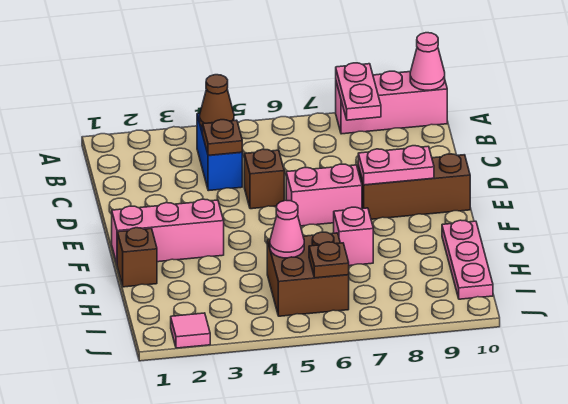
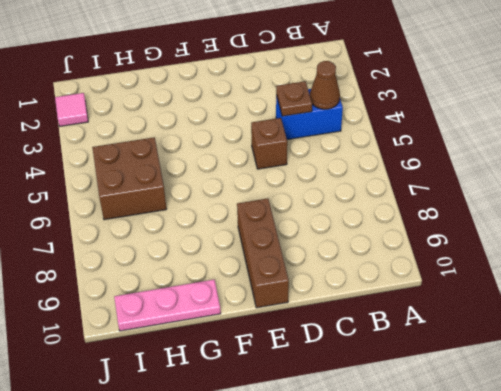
none -> pink 1x3 brick [336,71,447,134]
none -> pink 1x2 brick [286,164,362,226]
none -> pink 1x3 brick [112,199,224,263]

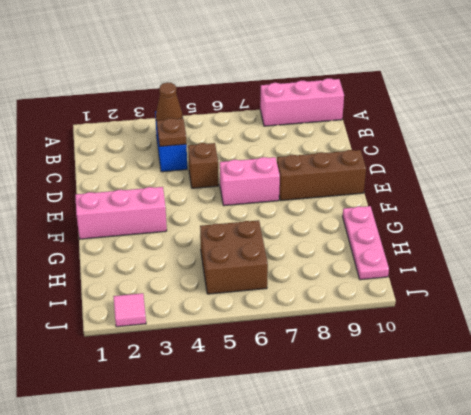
none -> brown 1x1 brick [117,228,157,287]
none -> pink 1x1 brick [334,207,373,266]
none -> pink 1x2 plate [336,63,381,120]

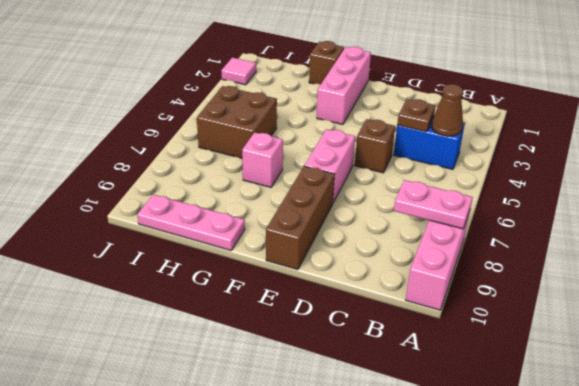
none -> pink 1x1 cone [410,33,445,90]
none -> pink 1x2 plate [358,146,434,185]
none -> pink 1x1 cone [270,200,304,258]

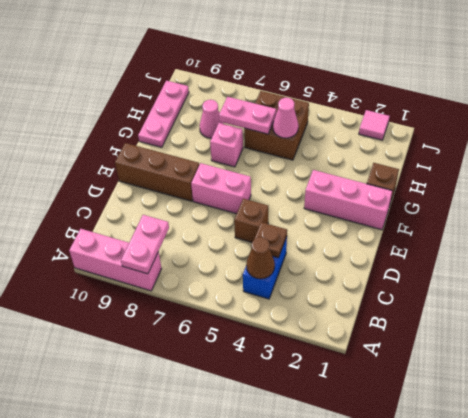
pink 1x2 plate [219,97,276,134] -> pink 1x2 plate moved to [358,146,434,185]
pink 1x1 cone [199,100,223,138] -> pink 1x1 cone moved to [410,33,445,90]
none -> brown 1x1 plate [309,242,349,278]

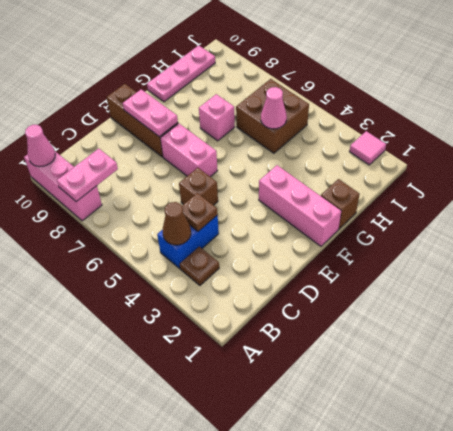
brown 1x1 plate [180,247,219,285] -> brown 1x1 plate moved to [309,242,349,278]

